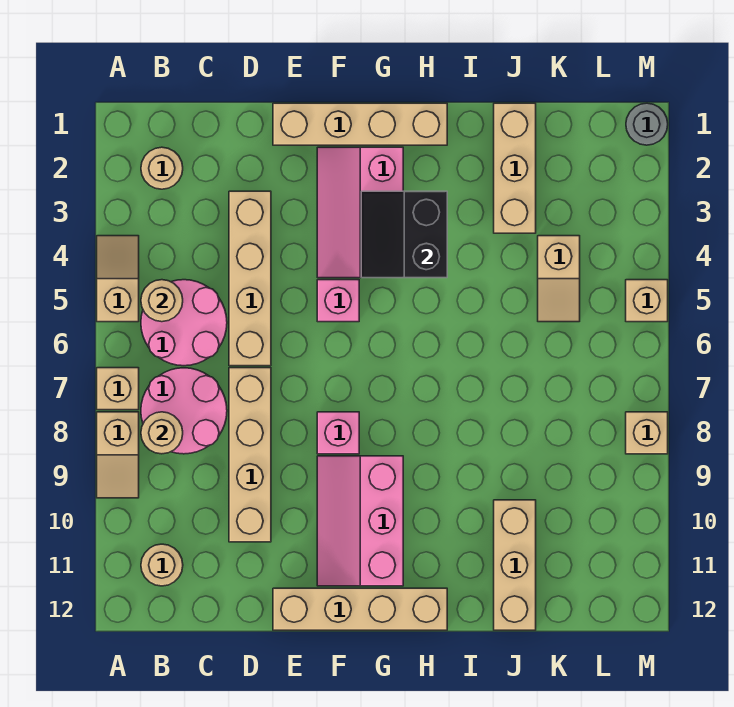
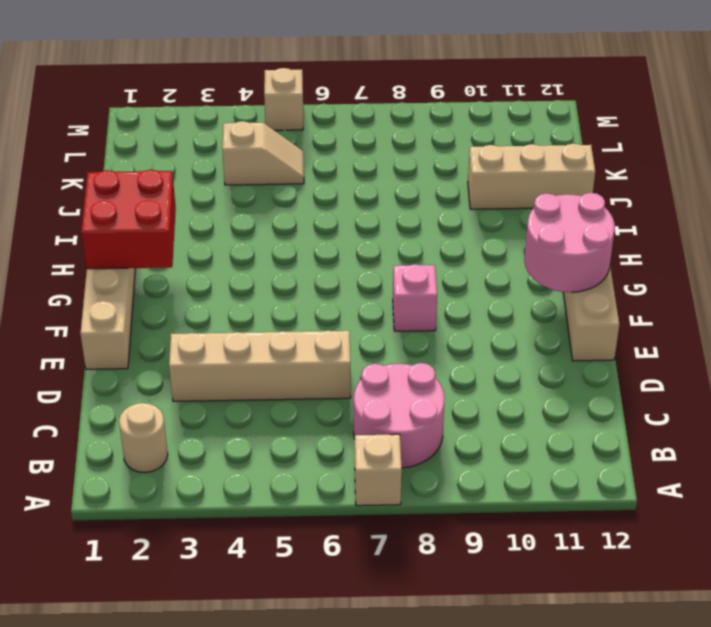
pink 2x2 round brick [524,193,615,292] -> pink 2x2 round brick moved to [141,280,227,366]
red 2x2 brick [81,170,176,269] -> none
none -> tan 1x2 slope [97,236,139,322]
none -> tan 1x2 slope [97,412,139,498]
none -> tan 1x1 round brick [141,544,183,586]

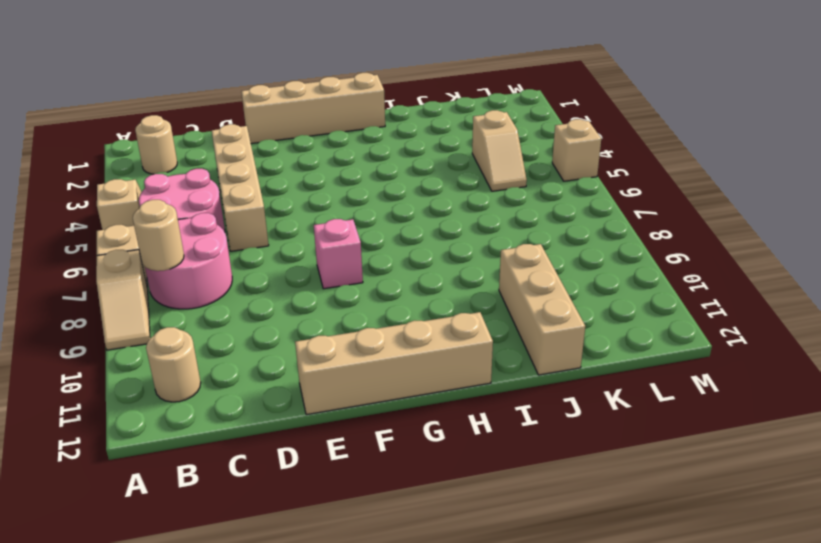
none -> tan 1x4 brick [229,368,271,542]
none -> pink 2x3 slope [317,147,403,278]
none -> pink 1x1 brick [317,280,359,322]

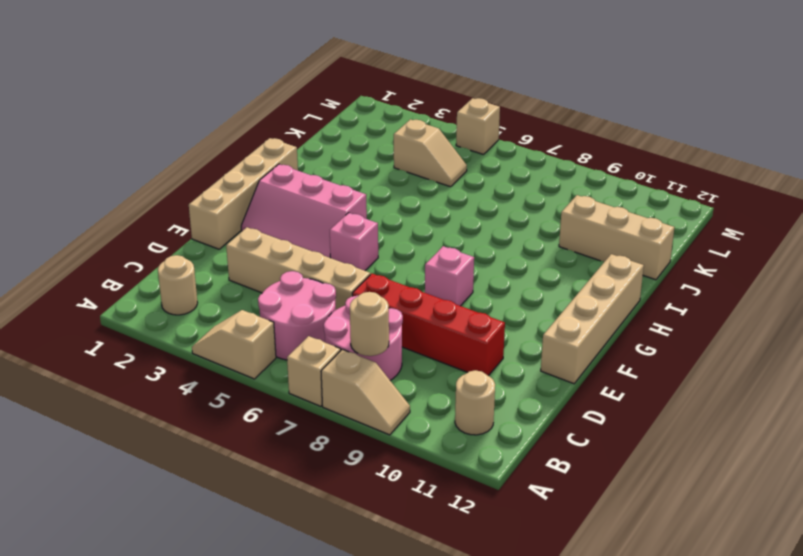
red 1x4 brick [352,274,505,376] -> tan 1x4 brick [229,368,271,542]
none -> pink 2x3 slope [317,456,403,586]
none -> tan 1x3 brick [494,103,536,233]
none -> grey 1x1 round brick [626,103,668,145]

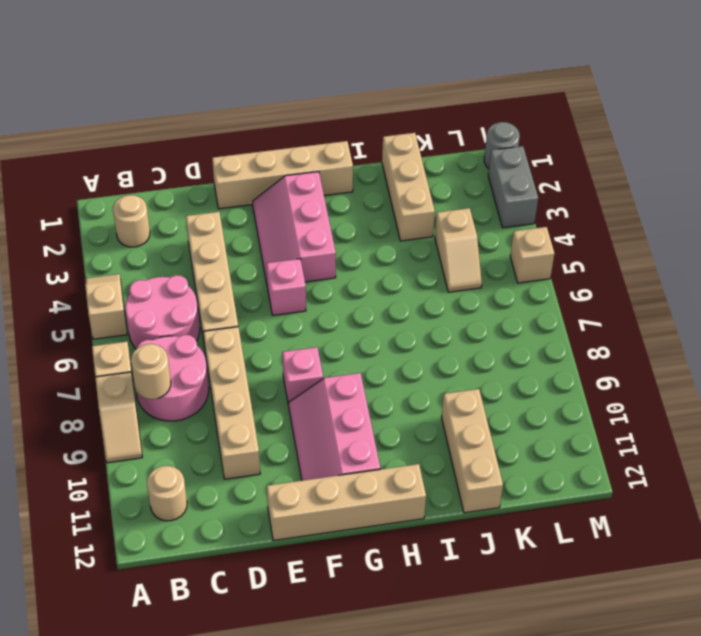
grey 1x2 brick [488,146,538,228] -> none
none -> tan 1x1 brick [626,412,668,454]
none -> tan 1x1 round brick [141,280,183,322]
none -> black 2x2 slope [361,191,447,278]

